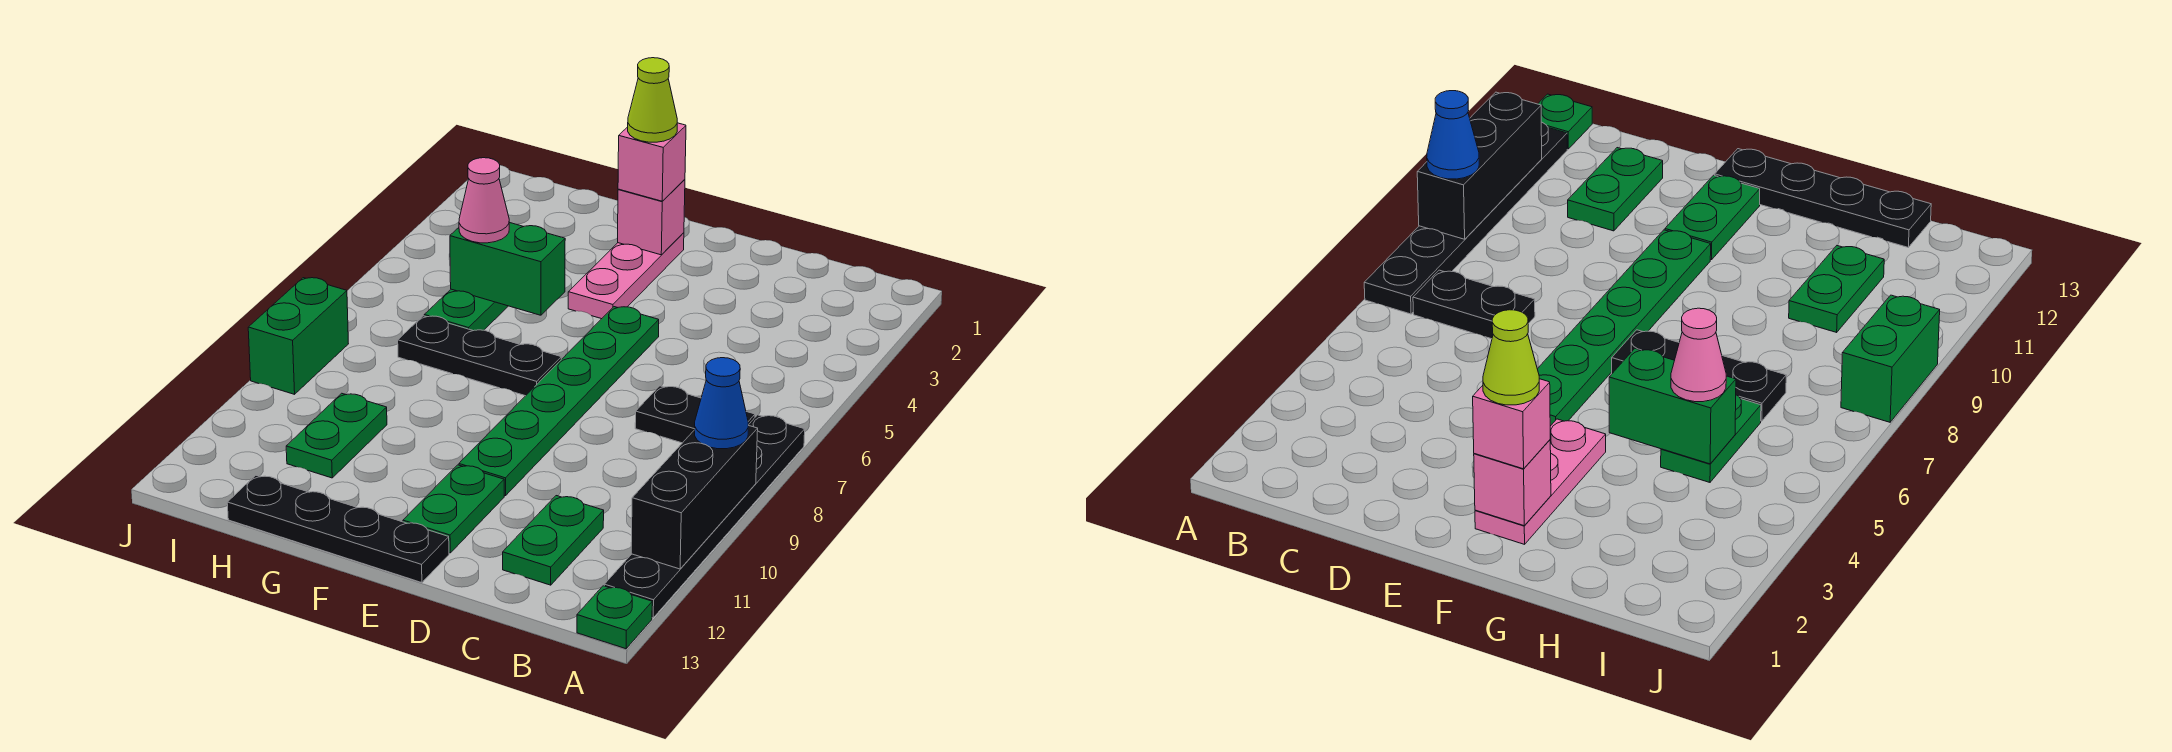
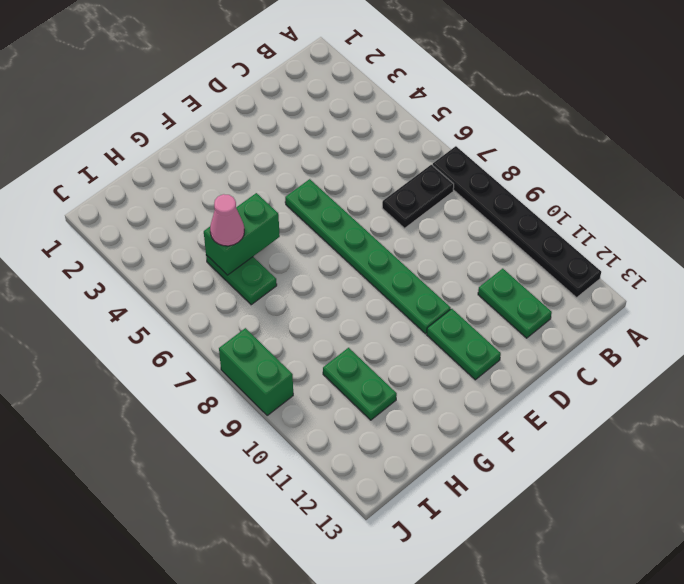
none -> green 1x1 plate [577,586,652,649]
none -> black 1x4 plate [227,475,449,583]
none -> pink 1x3 plate [568,233,684,319]

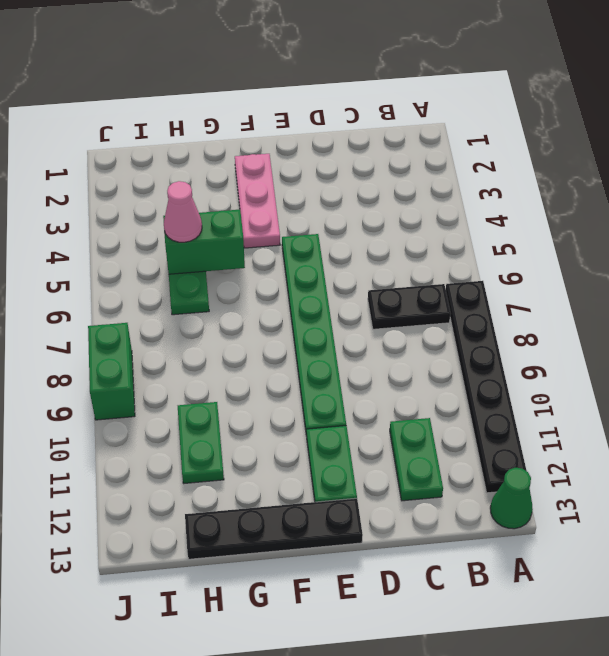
green 1x1 cone [490,468,533,529] -> green 1x1 plate [577,586,652,649]
none -> black 1x3 plate [398,316,561,396]
none -> black 1x3 brick [631,425,758,569]
none -> pink 1x1 brick [618,179,685,255]

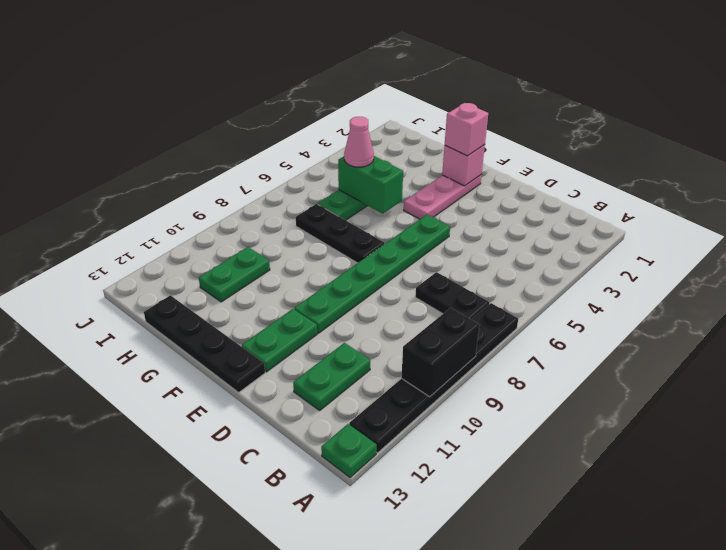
black 1x2 brick [401,308,480,397] -> black 1x3 brick [631,425,758,569]
none -> green 1x2 brick [248,278,348,394]
none -> blue 1x1 cone [695,358,748,449]
none -> lime 1x1 cone [628,58,677,142]

